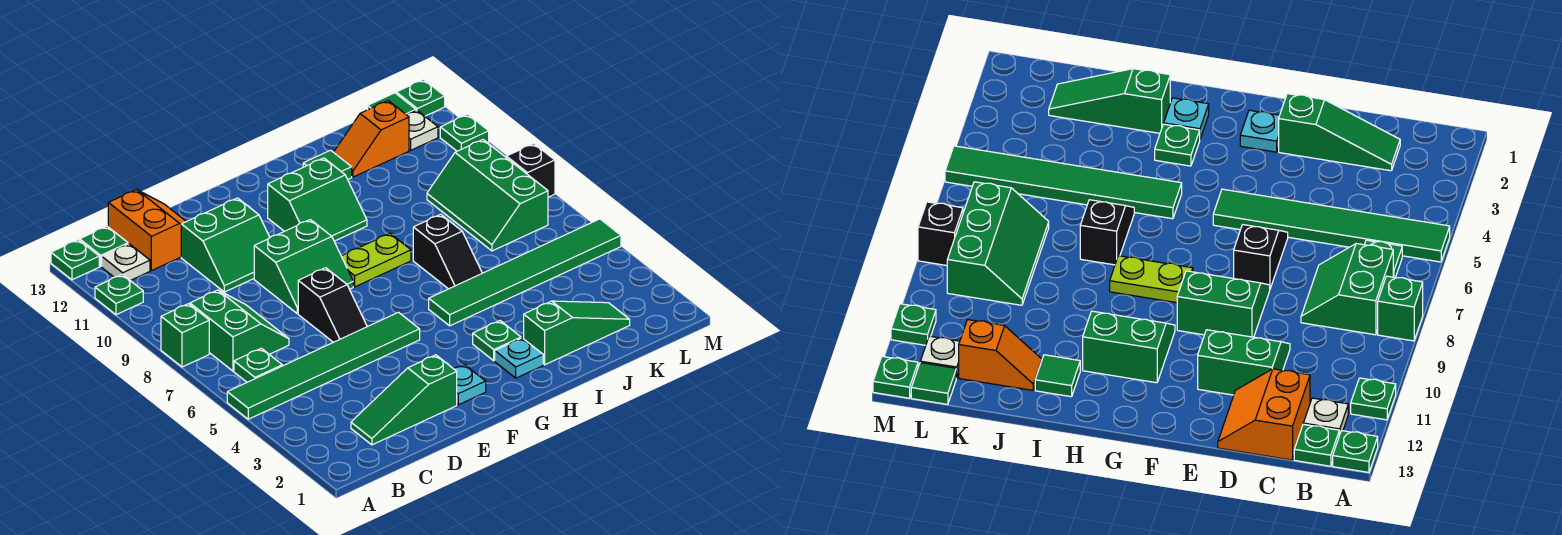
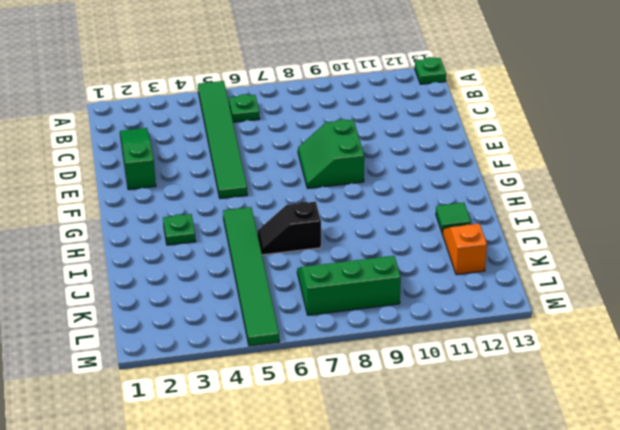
none -> green 1x1 brick [161,304,209,367]
none -> green 1x1 plate [95,274,143,315]
none -> green 2x2 slope [190,290,289,371]

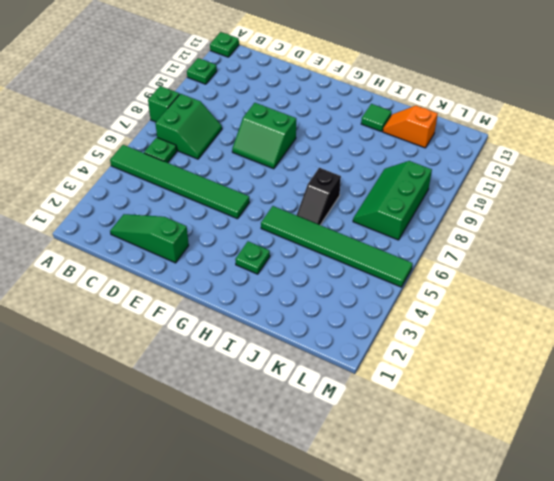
none -> white 1x1 plate [102,244,150,281]
none -> green 1x1 plate [80,226,128,266]
none -> orange 2x2 slope [108,190,186,271]

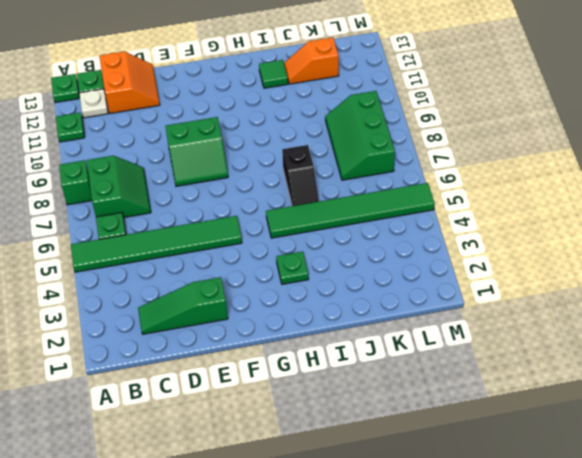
none -> green 2x2 slope [181,198,270,292]
none -> black 1x2 slope [298,268,367,342]
none -> cyan 1x1 plate [454,365,486,405]

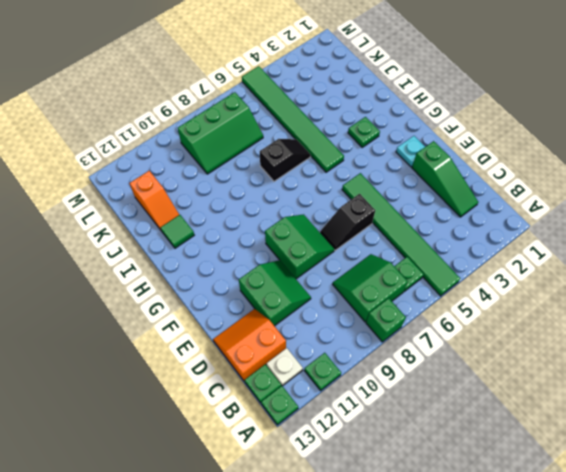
black 1x2 slope [320,194,375,250] -> black 1x2 slope turned to [298,268,367,342]
none -> lime 1x2 plate [341,233,411,287]
none -> green 2x2 slope [268,158,367,241]
none -> cyan 1x1 plate [495,338,543,378]

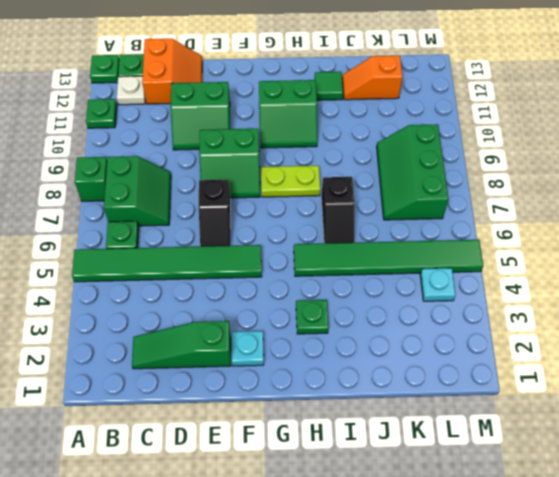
cyan 1x1 plate [420,268,456,301] -> cyan 1x1 plate moved to [495,338,543,378]
none -> green 1x3 slope [524,301,630,365]
none -> white 1x1 plate [406,110,438,150]
none -> green 1x1 tile [368,93,416,114]

